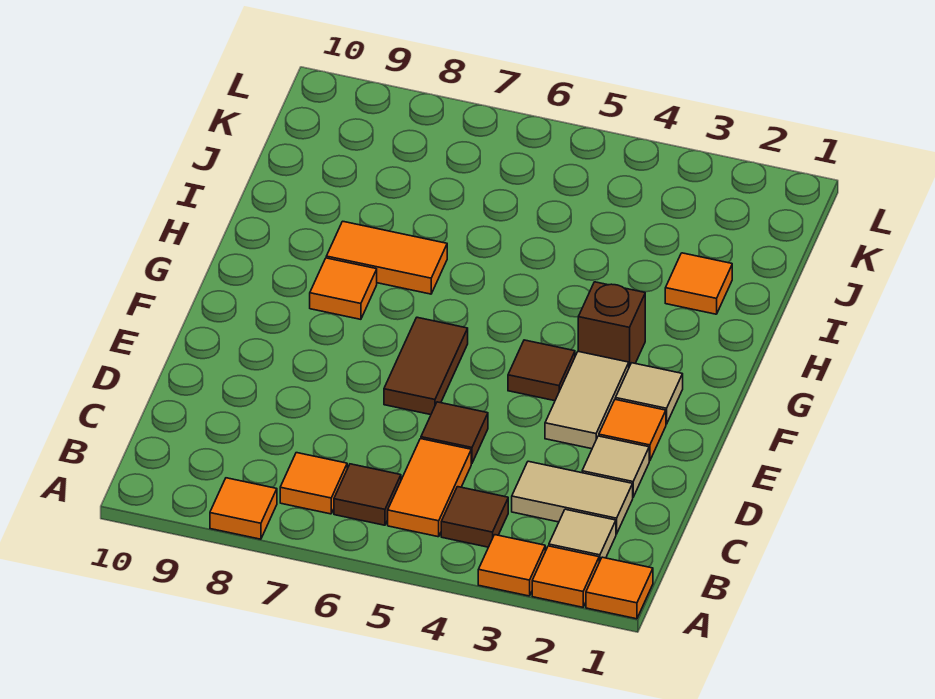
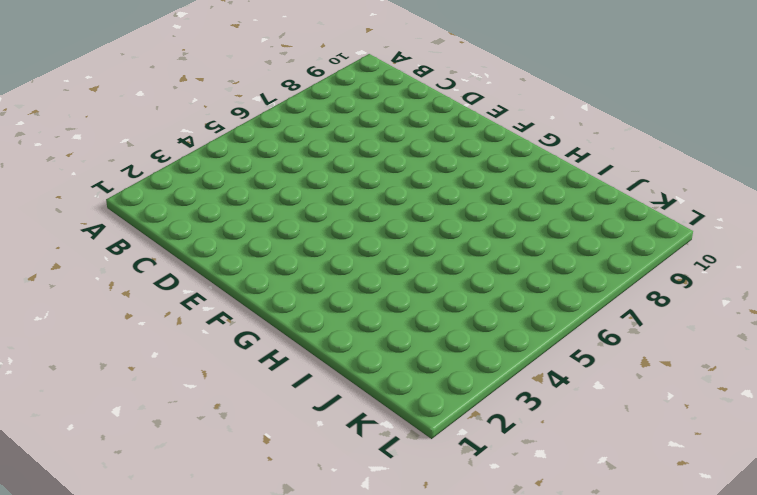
none -> orange 1x1 tile [586,557,653,619]
none -> orange 1x1 tile [532,546,599,607]
none -> orange 1x1 tile [478,535,545,596]

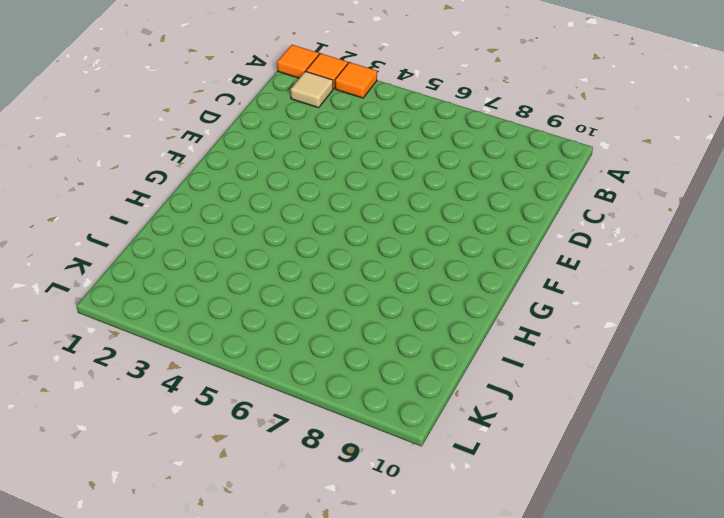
none -> orange 1x1 tile [210,478,277,539]
none -> brown 1x1 tile [441,487,508,547]
none -> orange 1x2 tile [388,439,471,537]

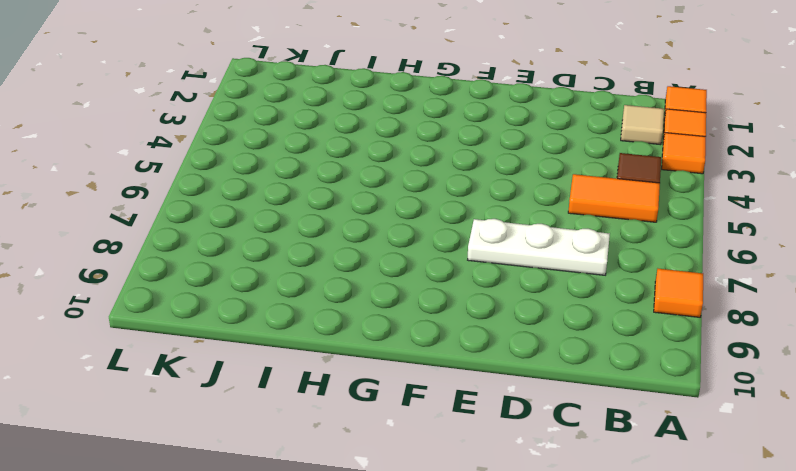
white 1x3 plate [468,219,610,275] -> none
none -> brown 1x1 tile [334,464,401,525]
none -> orange 1x1 tile [280,453,347,514]
none -> tan 1x2 tile [512,461,633,534]

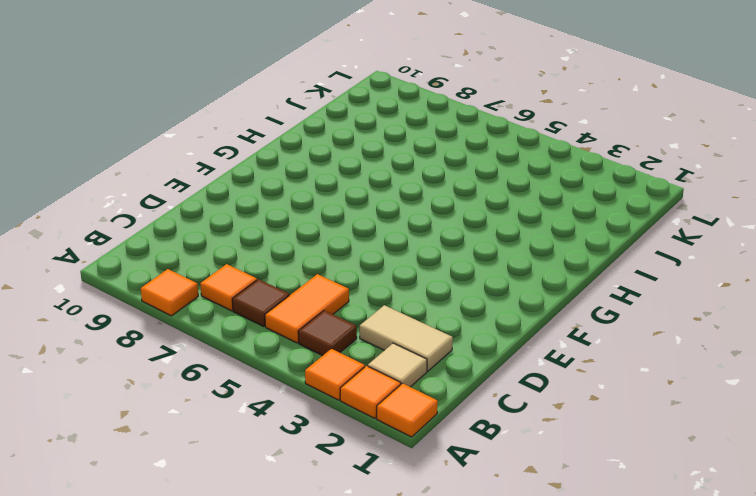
none -> tan 1x1 tile [582,436,649,497]
none -> brown 1x1 tile [421,402,488,463]
none -> orange 1x1 tile [599,400,666,461]

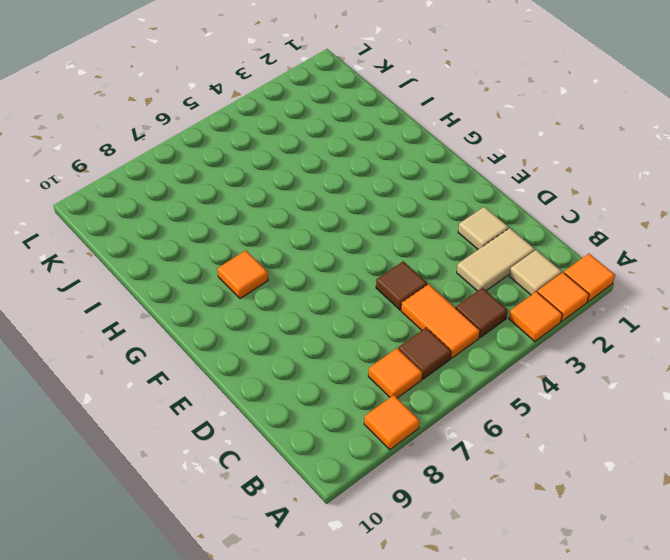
none -> orange 1x1 tile [599,400,666,461]
none -> tan 1x2 tile [545,352,629,449]
none -> brown 1x2 tile [384,317,468,415]

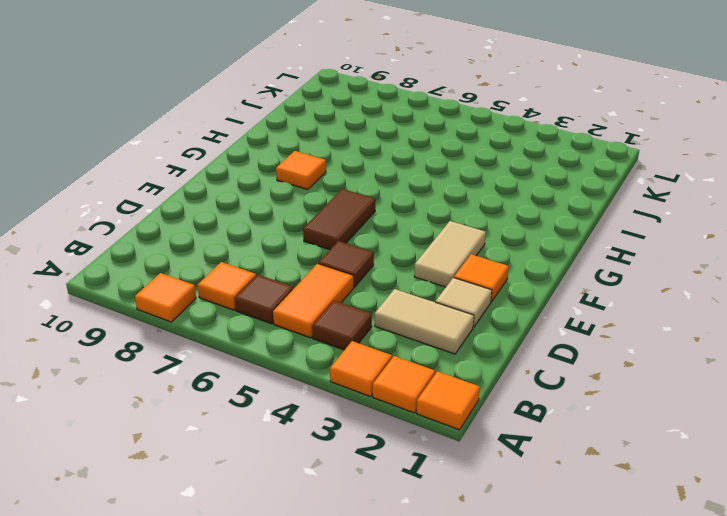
none -> tan 1x1 tile [549,509,616,562]
none -> tan 1x1 tile [615,363,683,424]
none -> brown 1x1 tile [508,340,575,401]

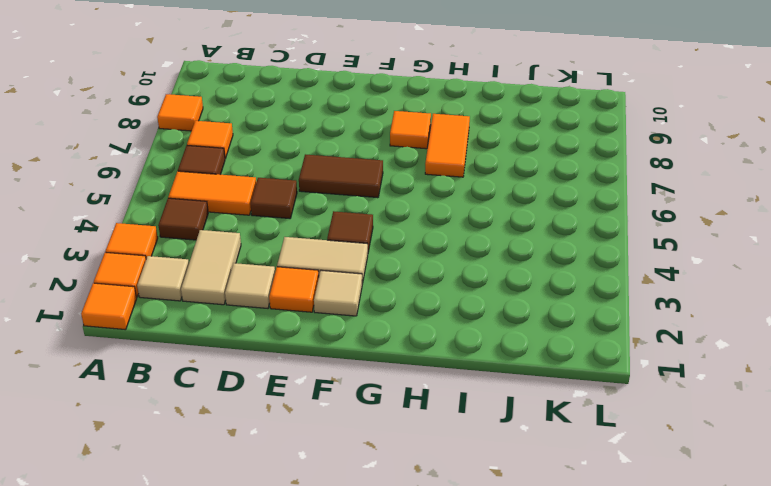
none -> brown 1x1 brick [578,282,645,367]
none -> orange 1x1 tile [665,253,732,314]

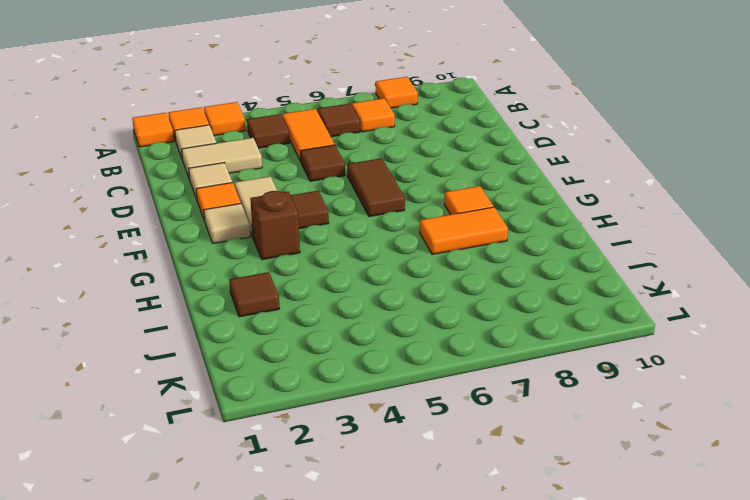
brown 1x1 tile [229,272,279,317] -> orange 1x1 tile [665,253,732,314]

